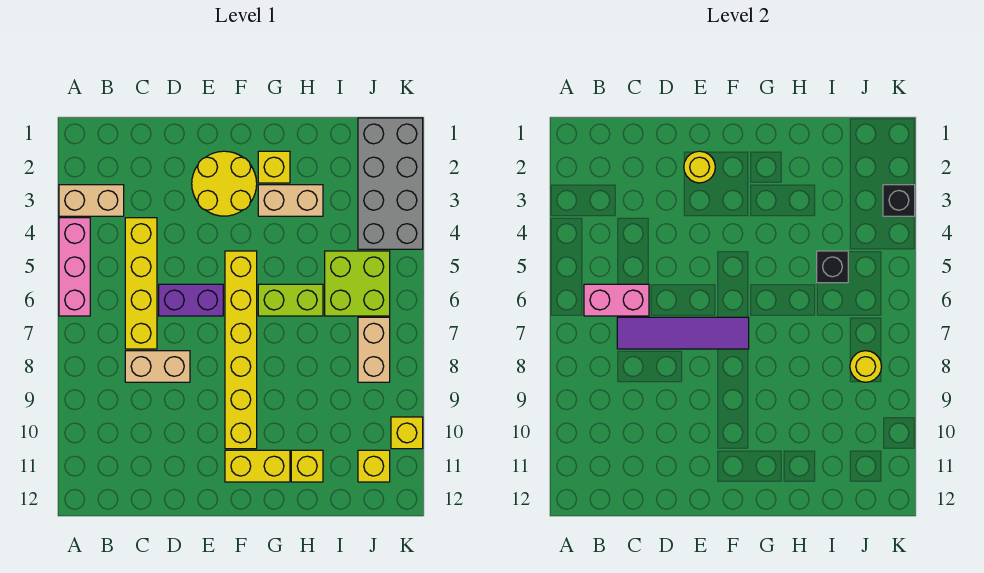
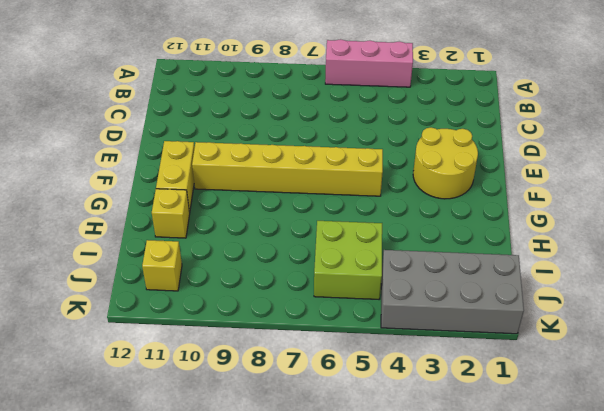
none -> tan 1x2 brick [59,185,124,216]
none -> yellow 1x4 brick [125,218,157,349]
none -> tan 1x2 brick [125,351,190,382]

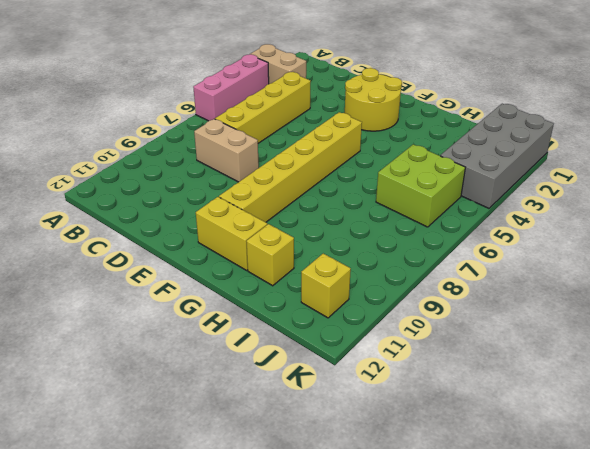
none -> purple 1x2 brick [159,284,223,316]
none -> yellow 1x1 brick [258,151,290,183]
none -> tan 1x2 brick [258,185,323,216]

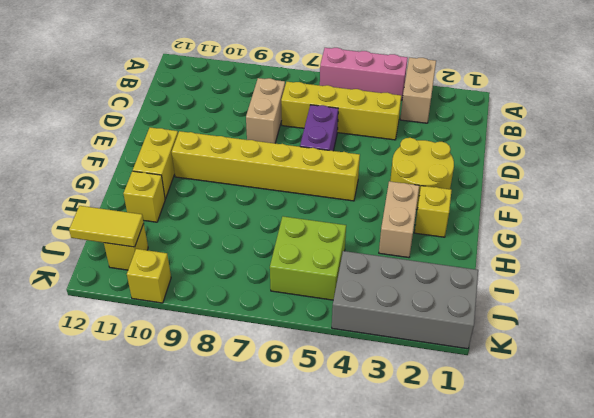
yellow 1x2 tile [69,206,144,247] -> none
none -> lime 1x2 brick [258,284,323,316]
none -> tan 1x2 brick [358,317,390,382]
none -> pink 1x2 brick [584,284,649,316]

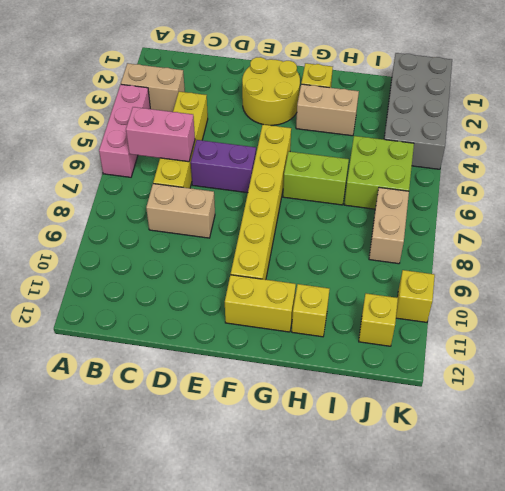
none -> purple 1x4 tile [617,317,749,349]
none -> yellow 1x1 round brick [684,151,715,183]
none -> black 1x1 brick [817,251,848,283]

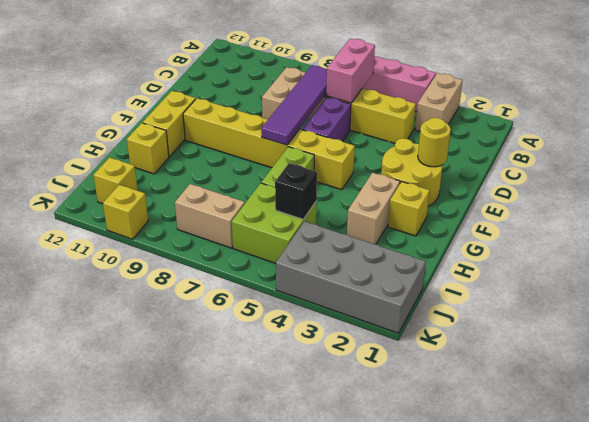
none -> yellow 1x1 round brick [850,351,881,382]
none -> black 1x1 brick [883,185,915,216]

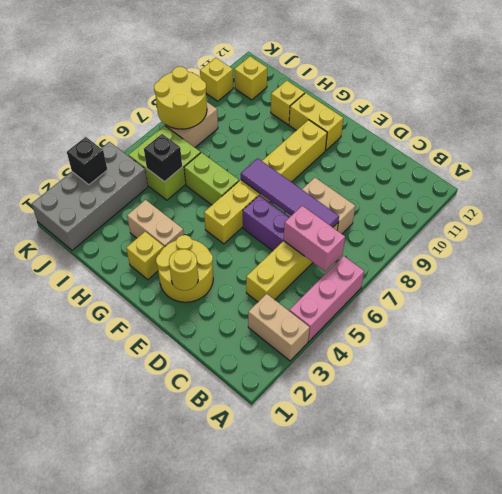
yellow 2x2 round brick [154,67,207,129] -> yellow 1x1 round brick [850,351,881,382]

